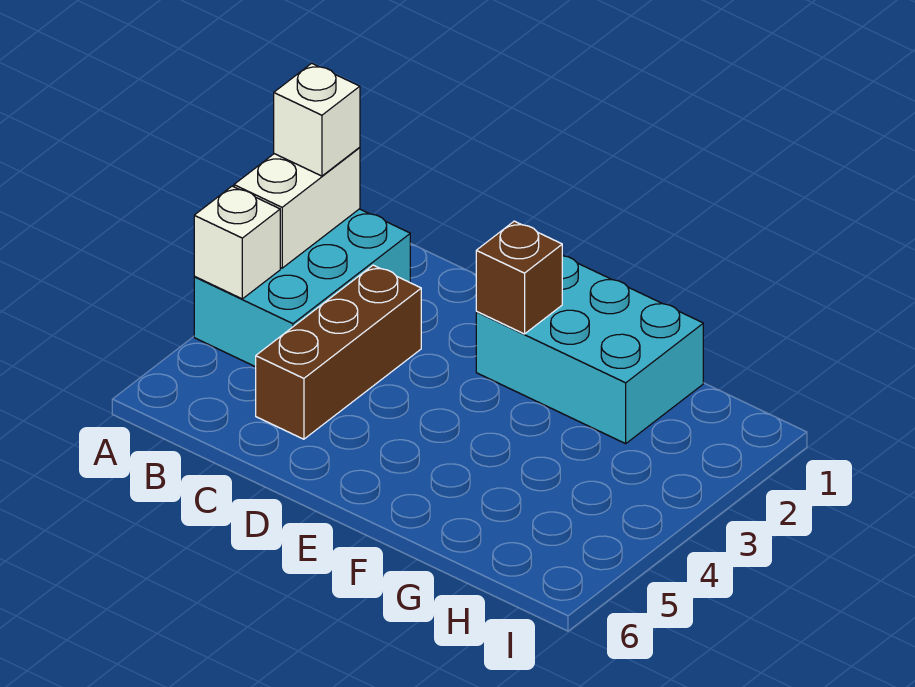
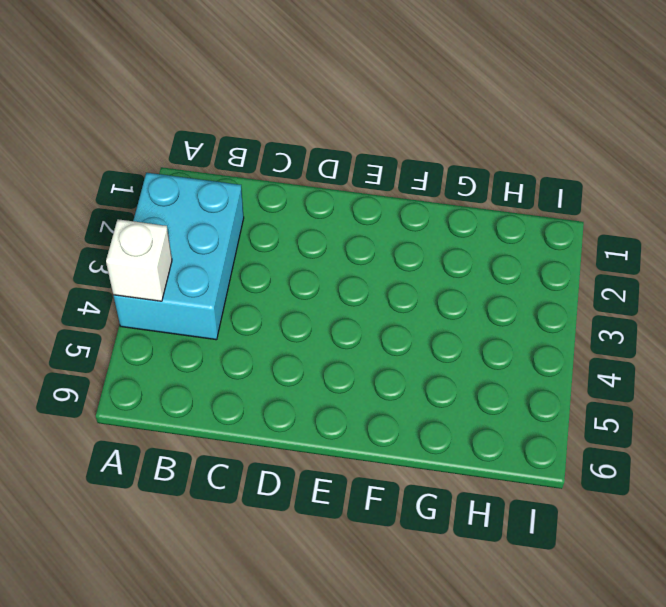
none -> brown 1x3 brick [256,265,421,439]
none -> cyan 2x3 brick [476,256,703,444]

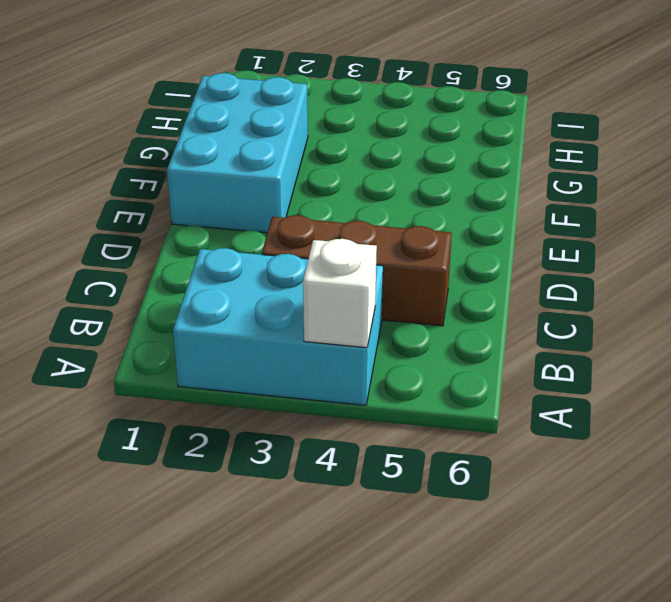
none -> white 1x2 brick [234,148,360,268]
none -> brown 1x1 brick [476,221,562,334]

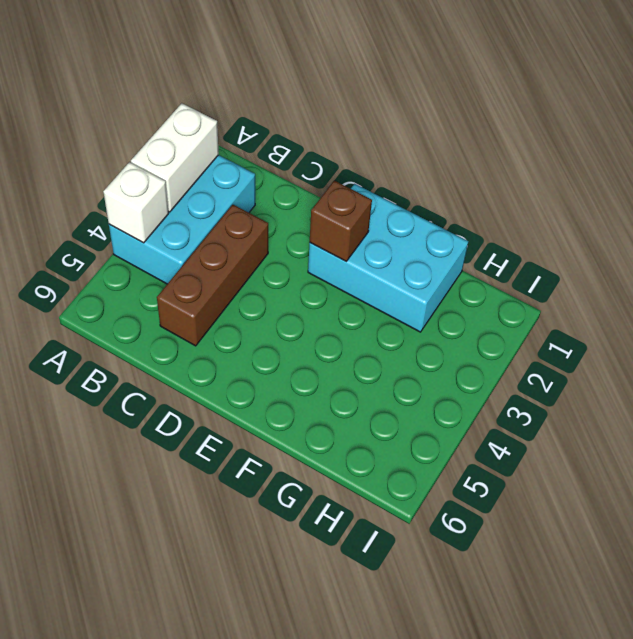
none -> white 1x1 brick [274,63,360,176]

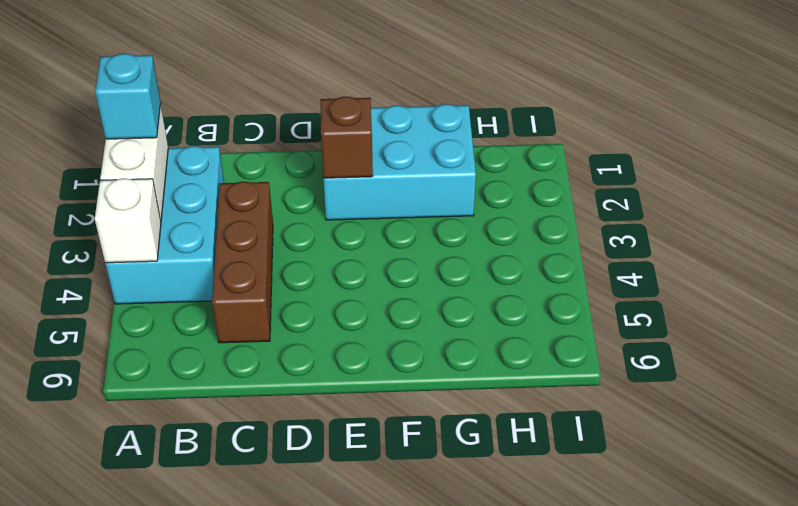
cyan 1x1 brick [95,54,161,139] -> white 1x1 brick [274,63,360,176]

